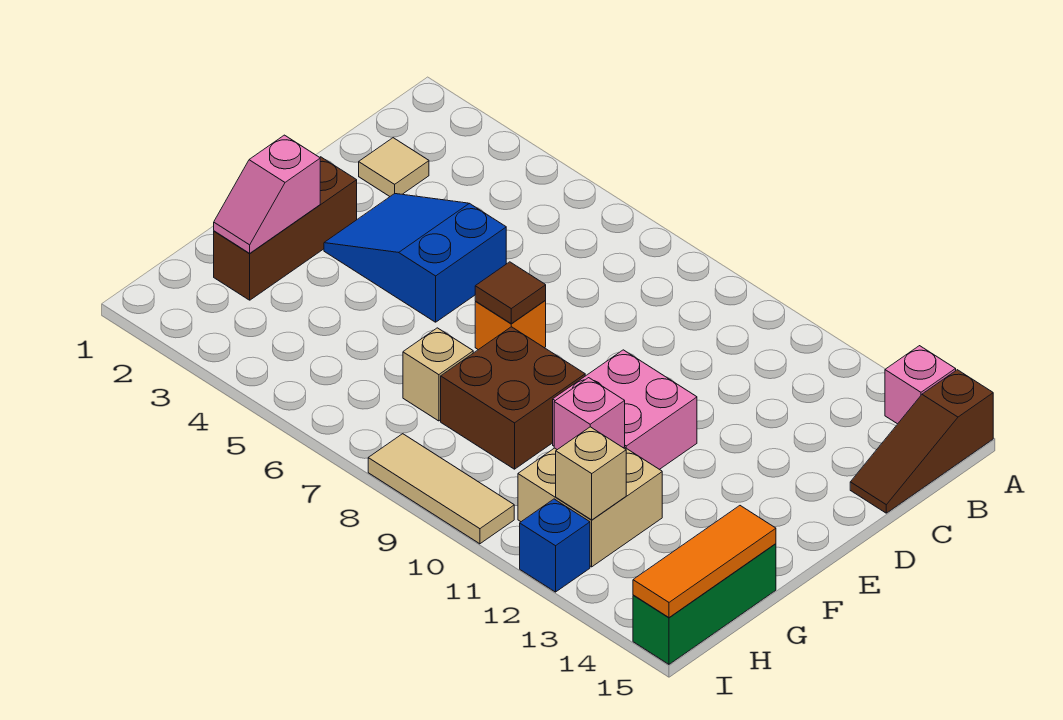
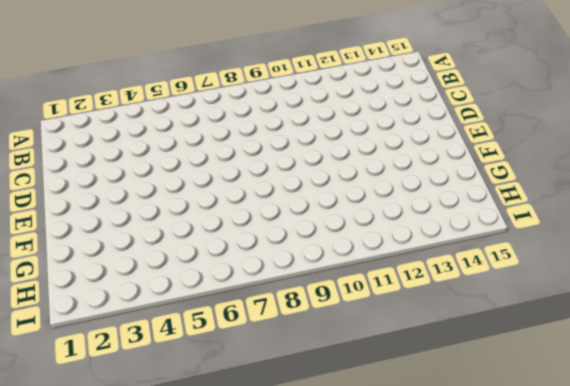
none -> pink 1x1 brick [885,346,956,424]
none -> brown 1x3 slope [850,370,993,513]
none -> tan 1x1 tile [359,138,429,196]

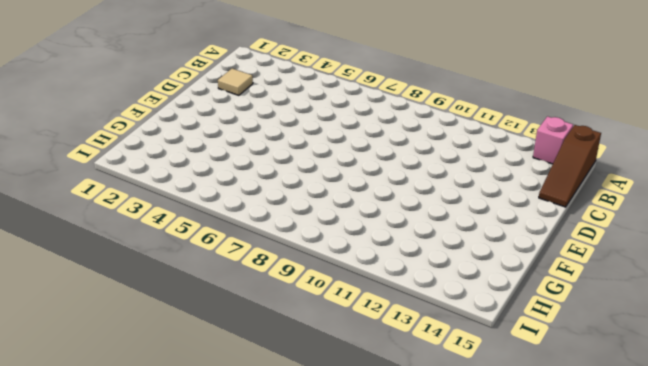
none -> blue 2x3 slope [324,194,506,322]
none -> brown 1x3 brick [214,157,357,300]
none -> orange 1x1 brick [475,301,546,350]

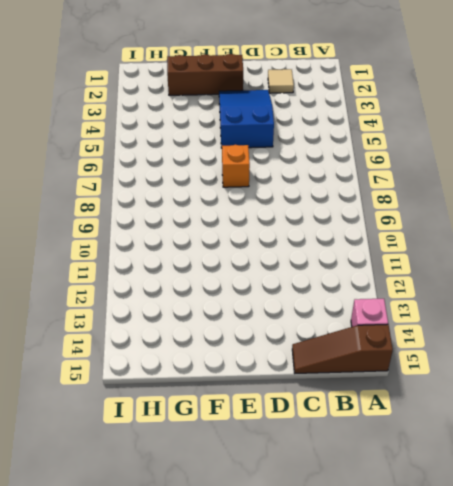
none -> pink 2x2 brick [553,350,697,469]
none -> brown 2x2 brick [441,327,585,469]
none -> tan 1x1 brick [403,328,473,421]

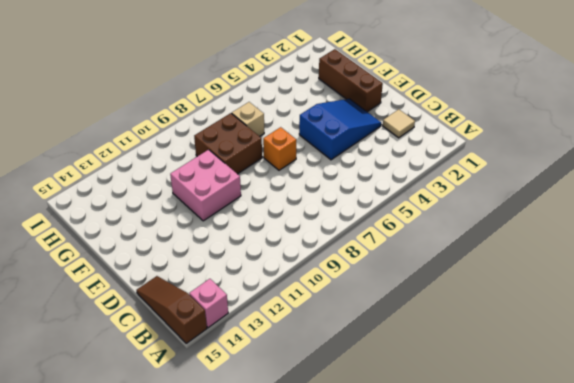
none -> tan 2x2 brick [518,447,662,567]
none -> green 1x3 brick [633,544,776,664]
none -> tan 1x3 tile [368,434,514,544]

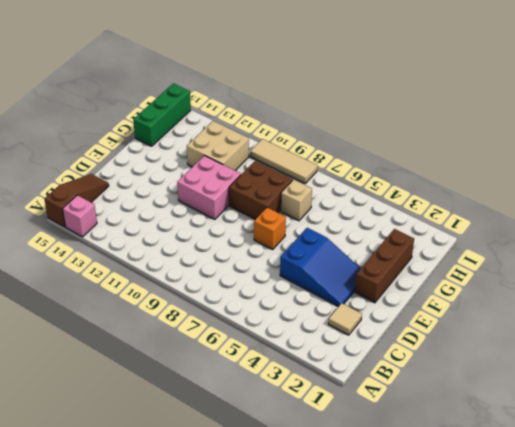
none -> blue 1x1 brick [520,499,590,592]
none -> brown 1x1 tile [475,262,546,324]
none -> pink 1x2 slope [214,135,320,253]

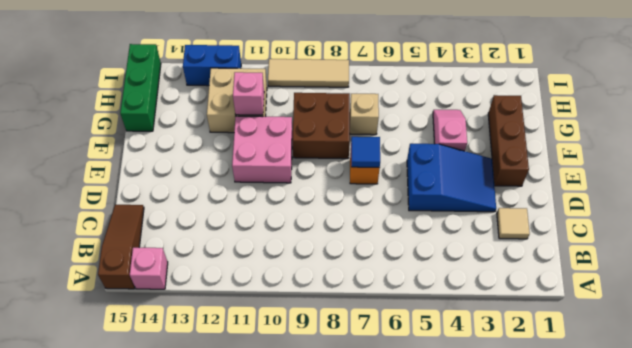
blue 1x1 tile [351,137,380,167] -> brown 1x1 tile [475,262,546,324]
pink 1x2 slope [433,110,467,151] -> pink 1x2 slope moved to [214,135,320,253]
blue 1x2 brick [183,45,241,86] -> blue 1x1 brick [520,499,590,592]
none -> orange 1x3 tile [633,506,776,617]
none -> tan 1x1 brick [556,427,626,520]

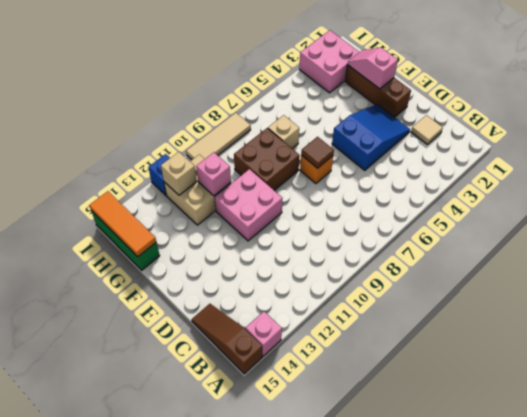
pink 2x2 brick [299,30,359,93] -> none

